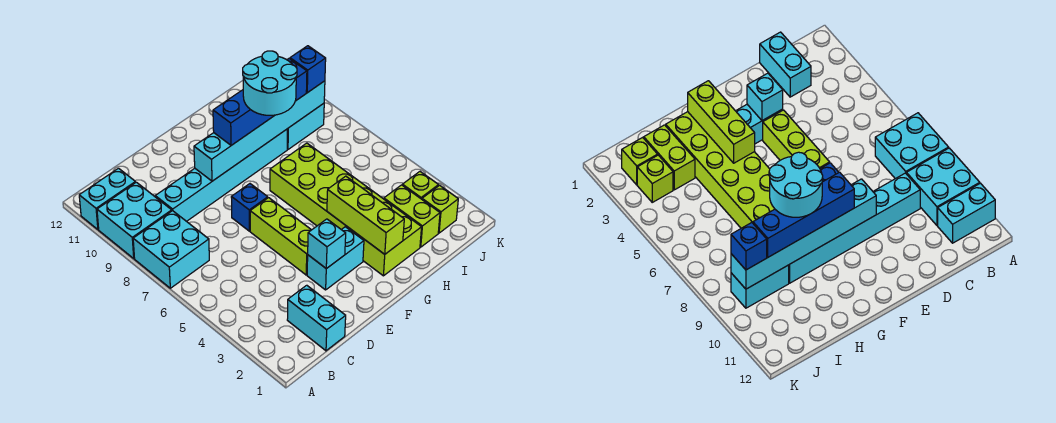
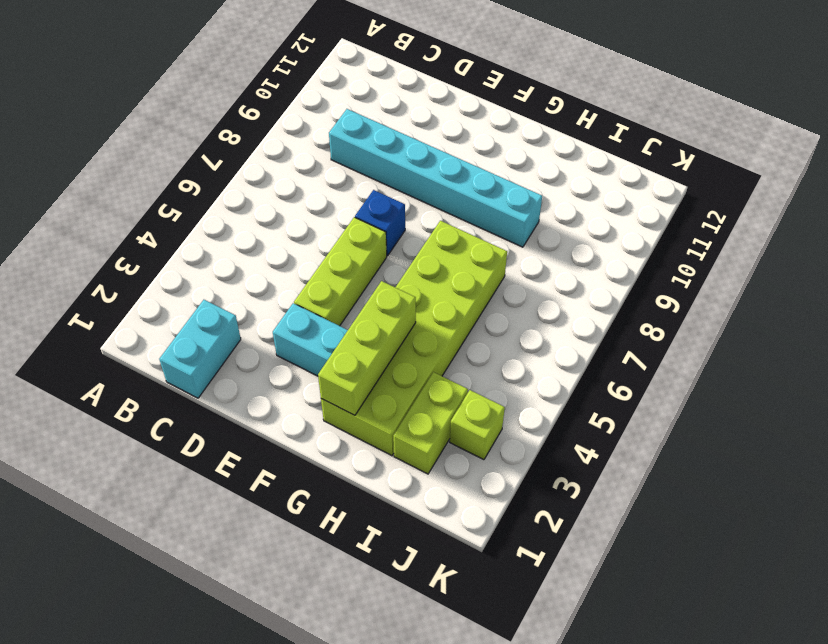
none -> cyan 2x2 brick [133,211,209,288]
none -> cyan 2x2 brick [97,182,172,258]
none -> cyan 1x2 brick [79,168,136,229]

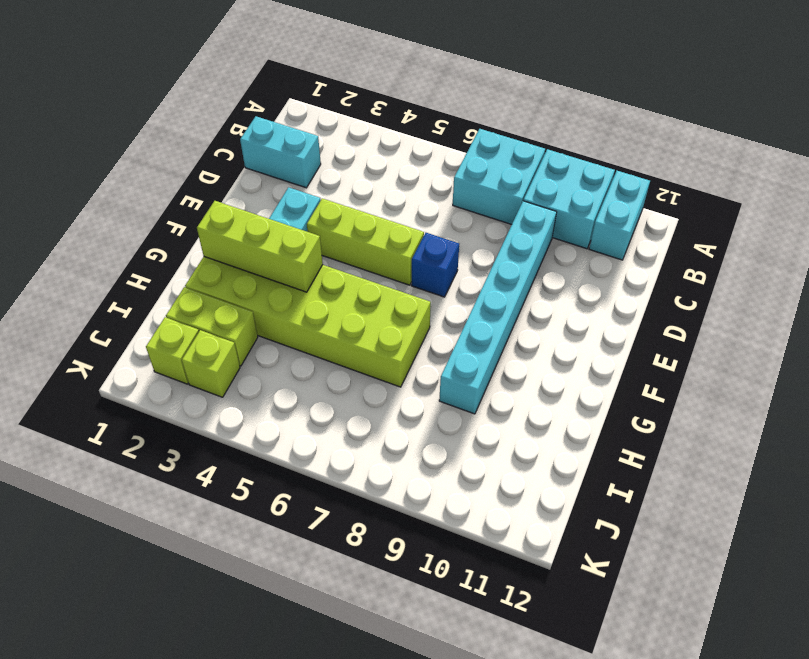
none -> cyan 1x2 brick [287,103,324,149]
none -> cyan 1x1 brick [308,219,346,269]
none -> cyan 1x6 brick [194,81,325,181]

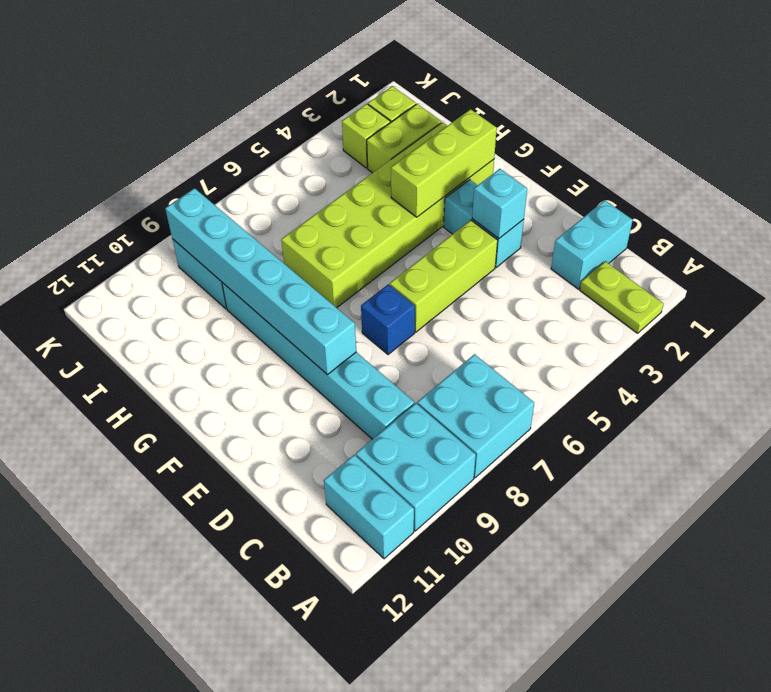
lime 1x2 plate [580,261,663,333] -> none
none -> blue 1x4 brick [213,59,307,145]
none -> blue 1x1 brick [290,46,326,93]
none -> cyan 2x2 round brick [243,51,297,115]

